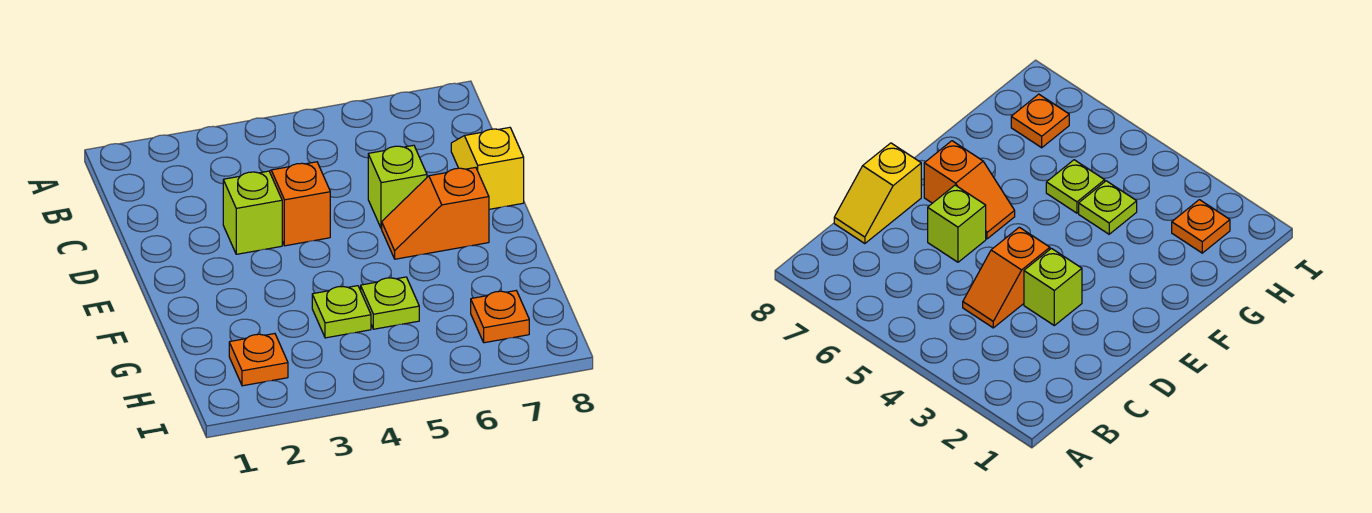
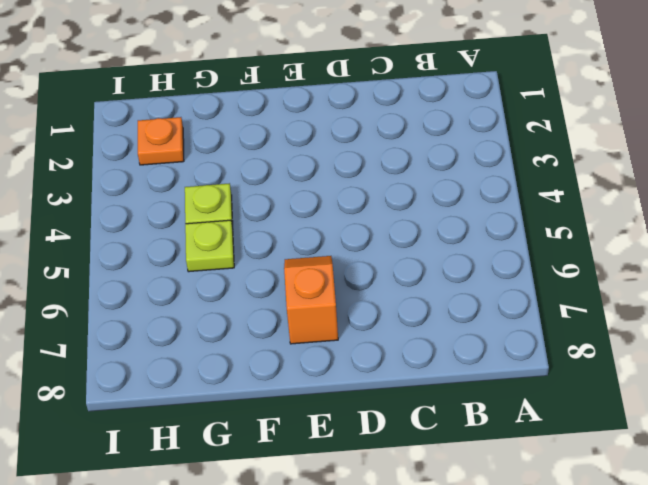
none -> orange 1x2 slope [269,162,330,246]
none -> yellow 1x2 slope [451,127,524,209]

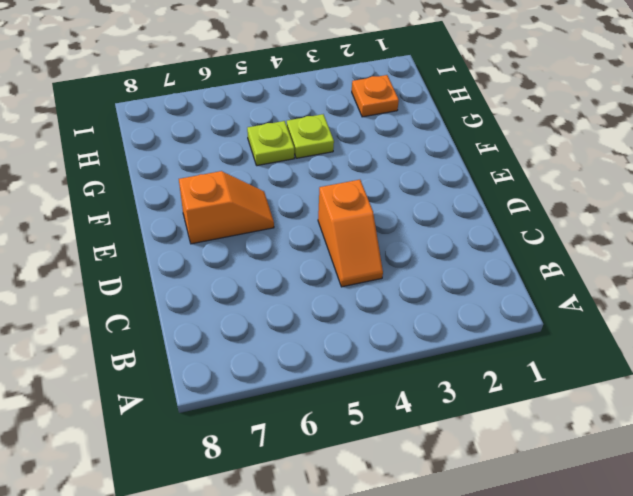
none -> yellow 1x2 slope [451,127,524,209]
none -> lime 1x1 brick [223,171,282,254]

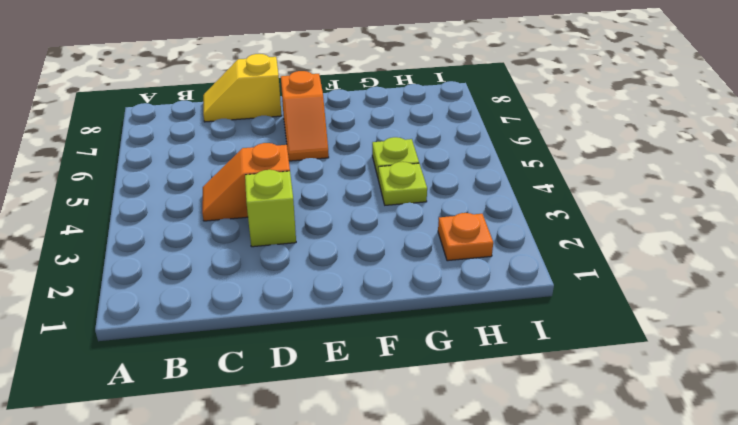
none -> lime 1x1 brick [368,145,427,229]
none -> orange 1x1 plate [471,291,529,343]

